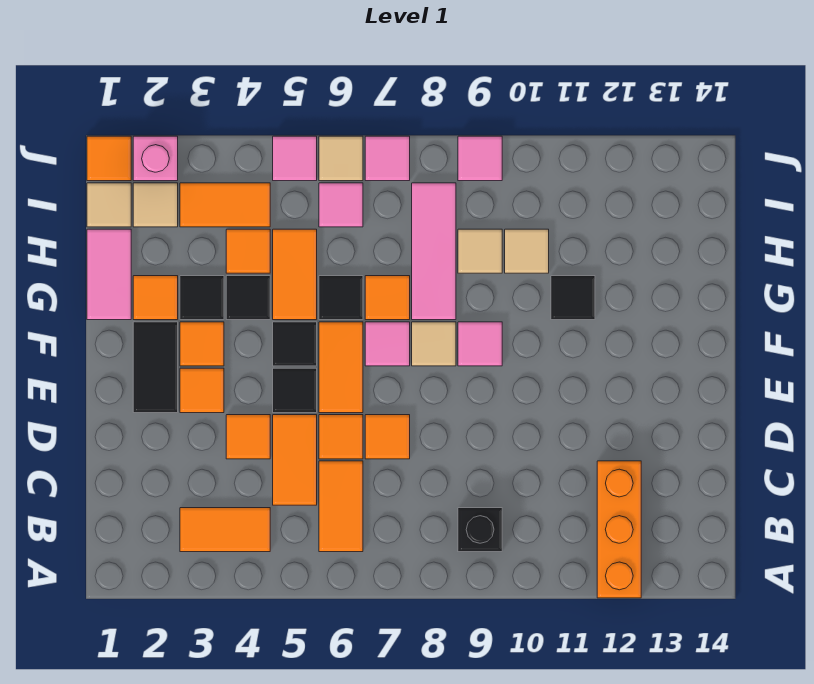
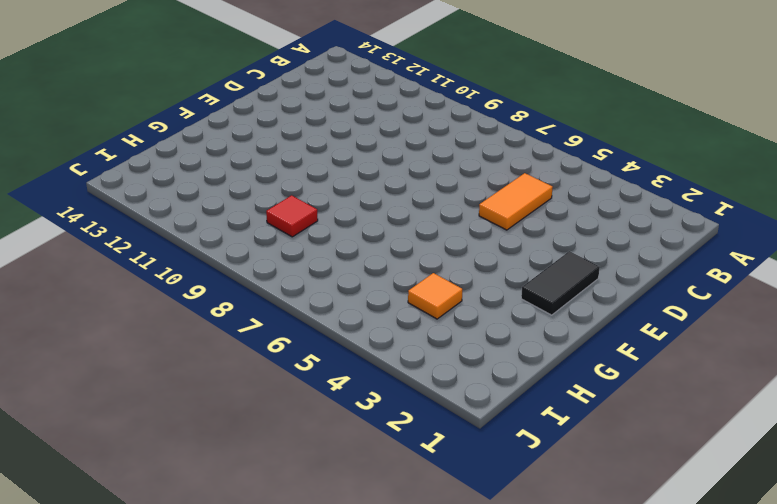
red 1x1 tile [266,195,318,237] -> tan 1x1 tile [458,229,502,273]
none -> orange 1x3 brick [597,461,641,598]
none -> orange 1x2 tile [180,508,270,552]
none -> orange 1x2 tile [319,461,363,552]
none -> black 1x1 brick [458,508,502,552]

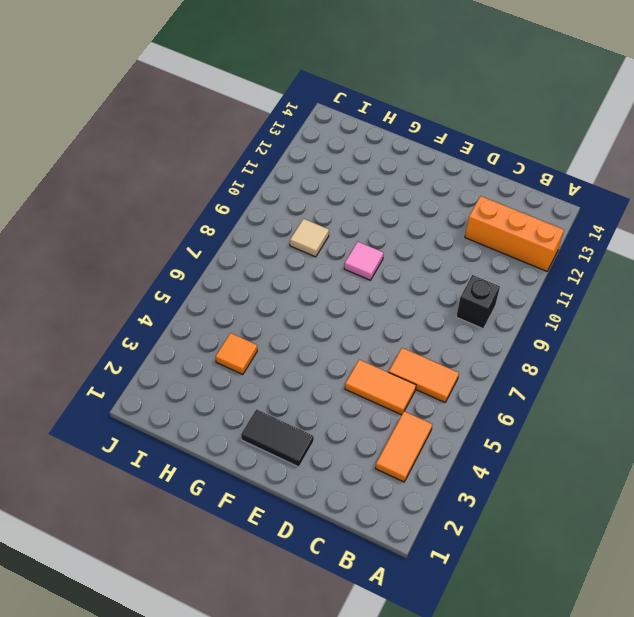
none -> orange 1x1 tile [226,415,270,459]
none -> orange 1x1 tile [319,415,363,459]
none -> orange 1x1 tile [365,415,410,459]
none -> orange 1x1 tile [180,368,224,413]

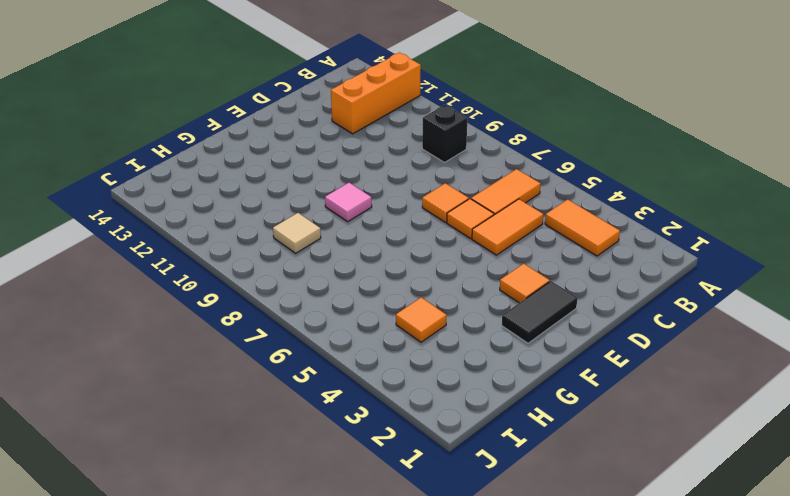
none -> orange 1x1 tile [226,415,270,459]
none -> black 1x1 tile [273,368,317,413]
none -> orange 1x2 tile [319,322,363,413]
none -> orange 1x1 tile [180,322,224,366]

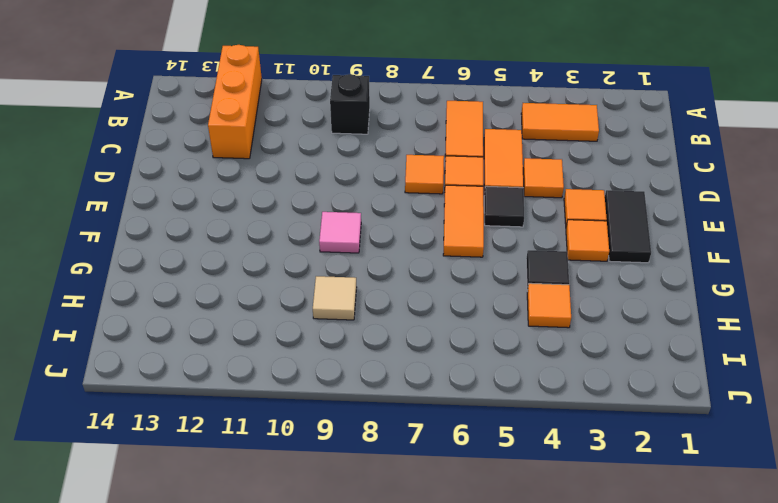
none -> black 1x1 tile [273,322,317,366]
none -> pink 1x1 tile [365,322,410,366]
none -> tan 1x1 tile [412,322,456,366]
none -> pink 1x2 tile [87,229,131,320]

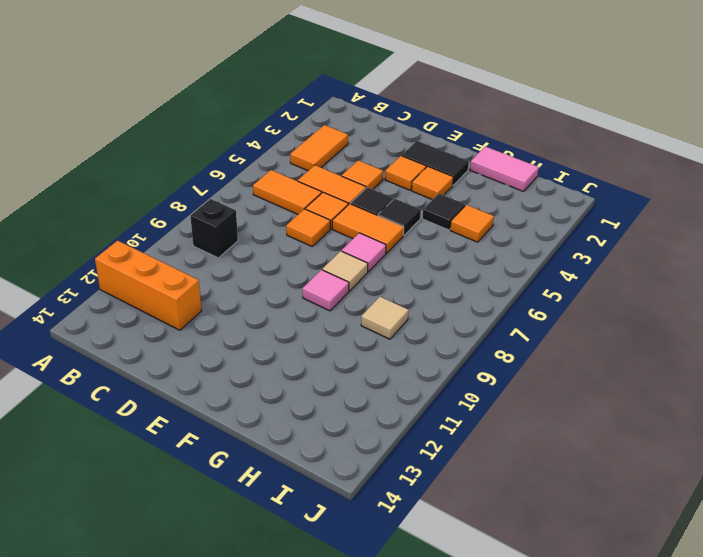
none -> orange 1x1 tile [133,276,178,320]
none -> black 1x1 tile [180,276,224,320]
none -> orange 1x2 tile [273,229,317,320]
none -> black 1x1 tile [319,276,363,320]

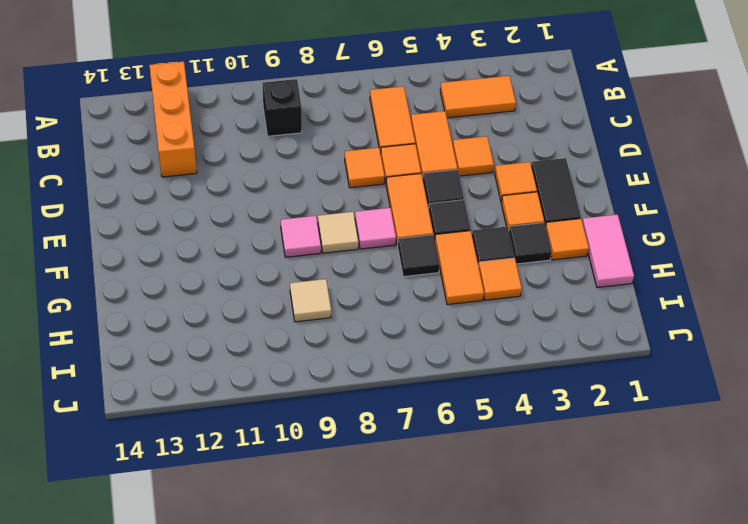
none -> orange 1x1 tile [365,276,410,320]
none -> pink 1x3 tile [412,183,456,320]
none -> black 1x1 tile [551,276,595,320]
none -> tan 1x1 tile [505,229,549,273]

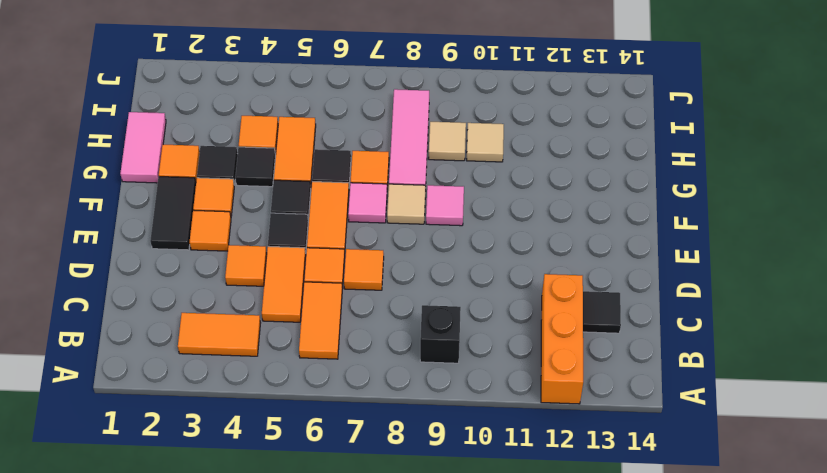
black 1x1 tile [583,291,621,333] -> black 1x1 tile moved to [551,276,595,320]
none -> tan 1x1 tile [87,183,131,227]
none -> tan 1x1 tile [133,183,178,227]
none -> orange 1x2 tile [180,183,270,227]
none -> pink 1x1 tile [319,183,363,227]

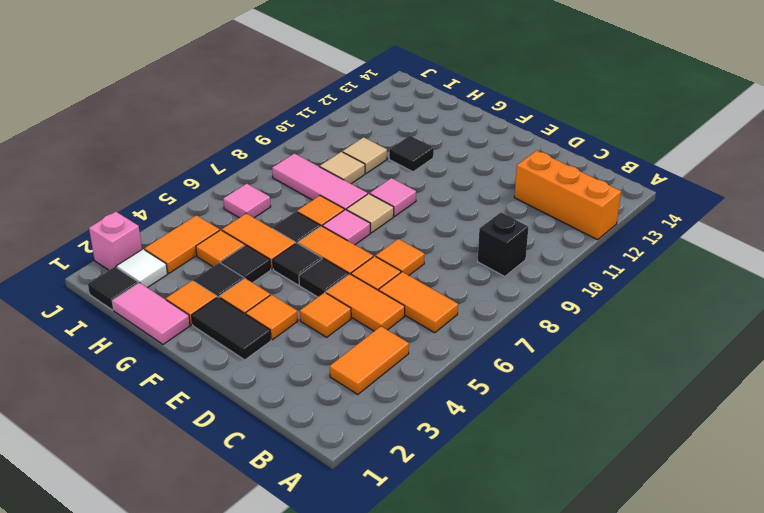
black 1x1 tile [88,267,138,310] -> tan 1x1 tile [87,183,131,227]
white 1x1 tile [117,249,167,288] -> tan 1x1 tile [133,183,178,227]
none -> orange 1x1 tile [87,136,131,181]
none -> pink 1x1 tile [273,136,317,181]
none -> tan 1x1 tile [319,136,363,181]
none -> pink 1x1 tile [365,136,410,181]

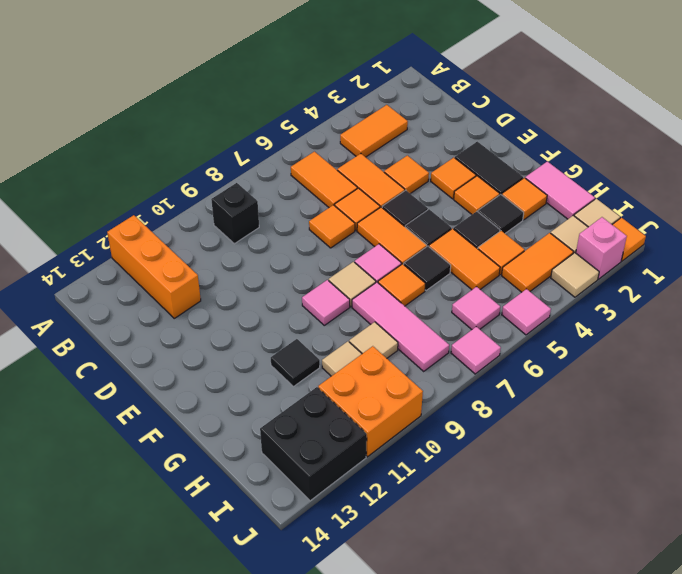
orange 2x2 brick [318,346,423,457] -> none
black 2x2 brick [260,387,367,501] -> none
tan 1x1 tile [551,253,599,297] -> tan 1x1 tile moved to [319,136,363,181]
none -> pink 1x1 tile [458,136,502,181]

